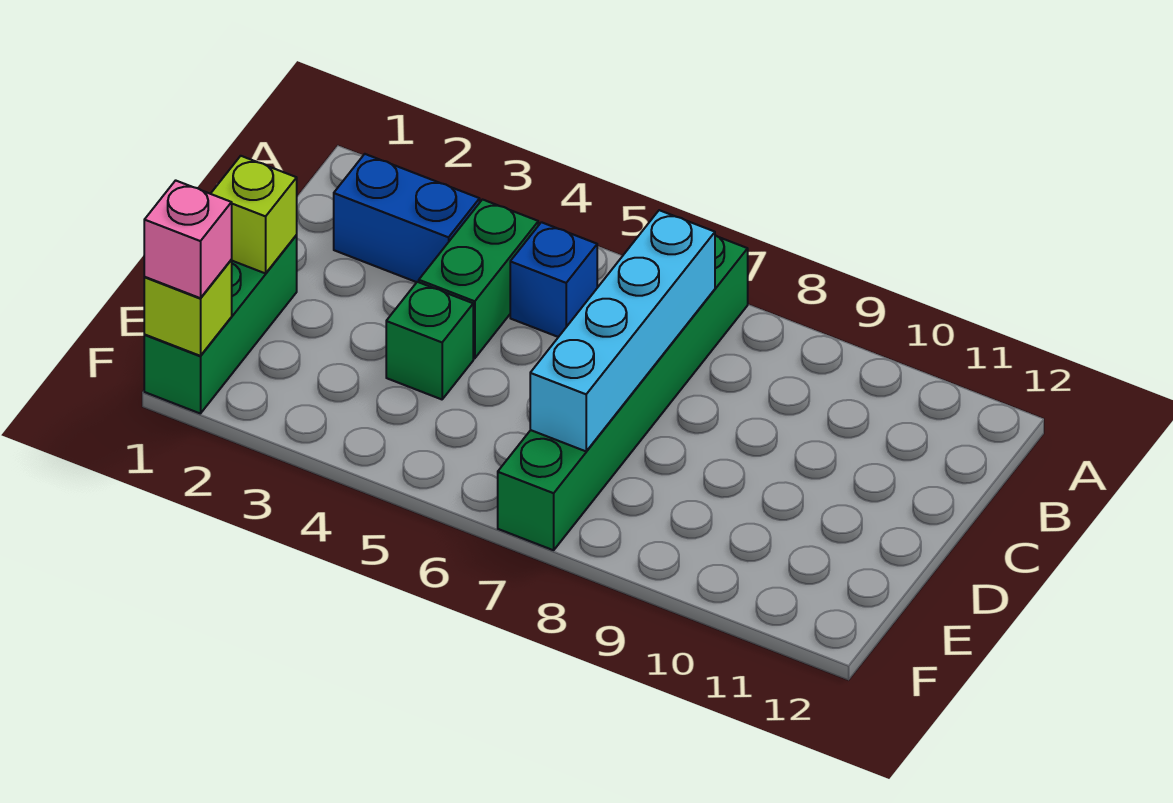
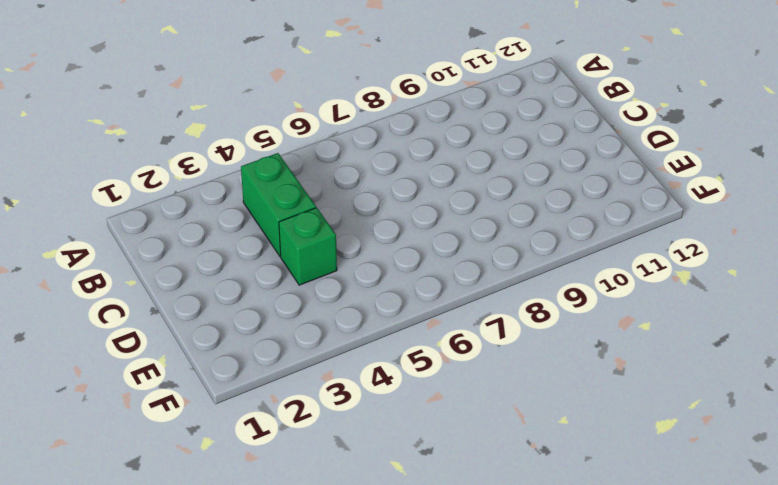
none -> green 1x6 brick [498,235,748,550]
none -> blue 1x2 brick [334,154,480,282]

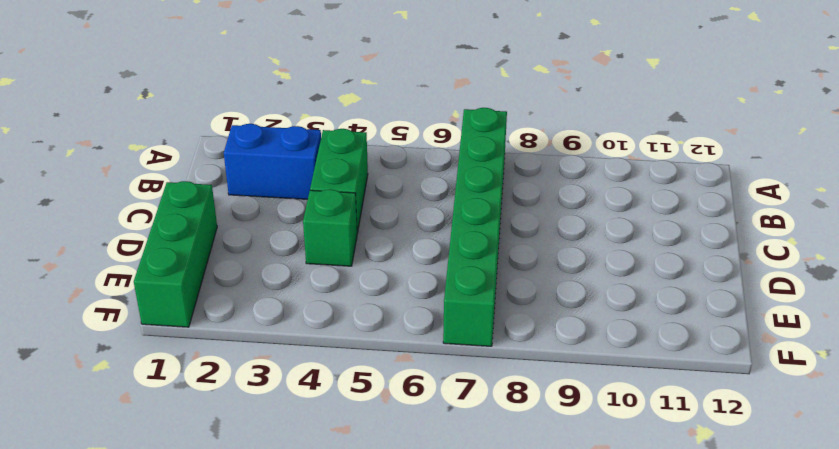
none -> blue 1x1 brick [510,222,597,337]
none -> cyan 1x4 brick [530,210,715,451]

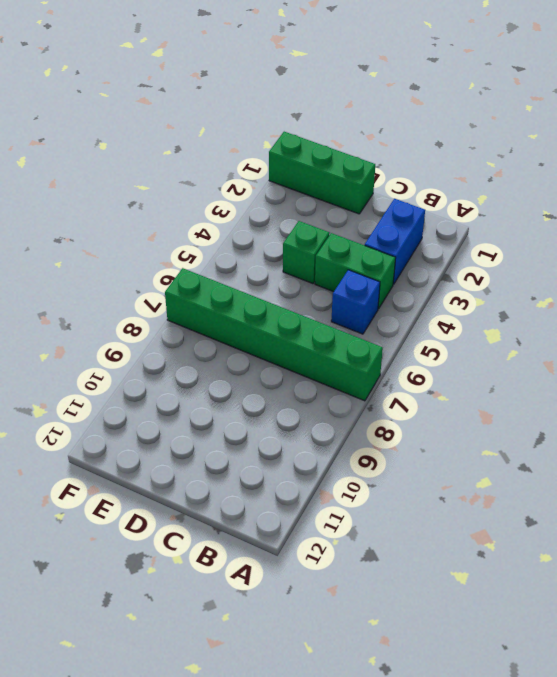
none -> cyan 1x4 brick [530,210,715,451]
none -> lime 1x1 brick [211,156,297,273]

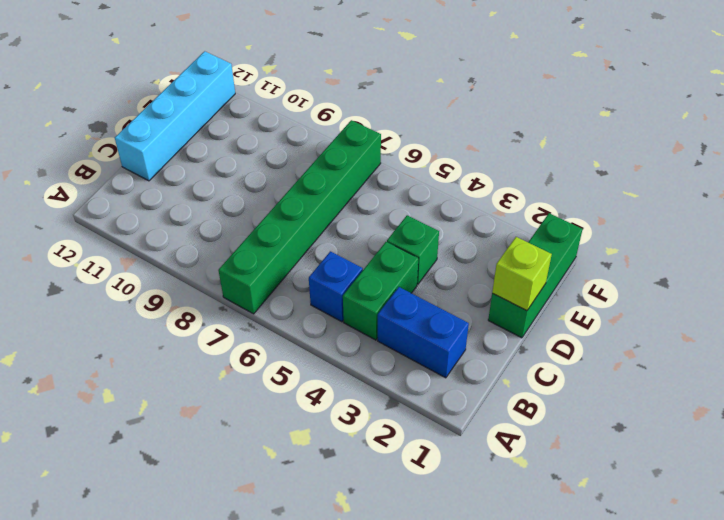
cyan 1x4 brick [115,51,235,181] -> cyan 1x4 brick moved to [530,210,715,451]
none -> lime 1x1 brick [144,260,232,356]
none -> pink 1x1 brick [144,180,232,298]

